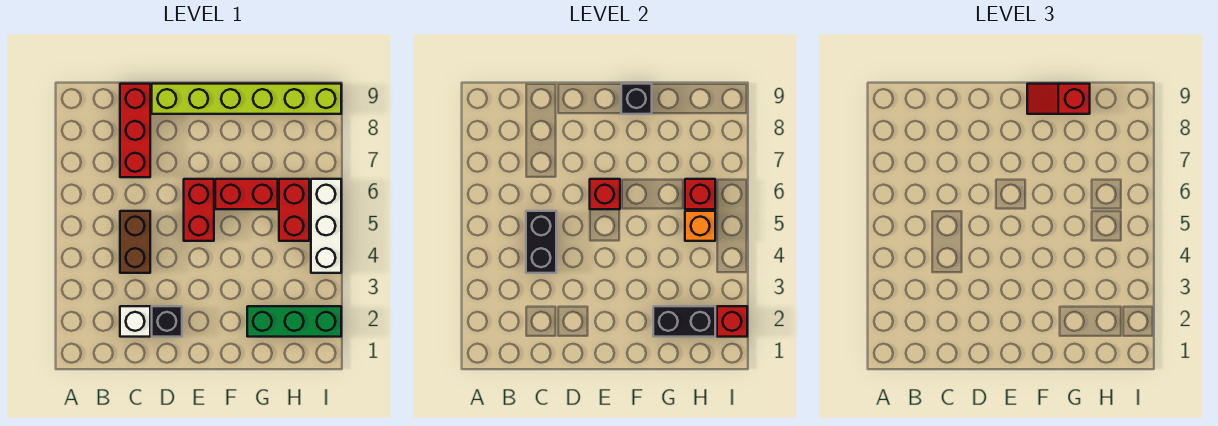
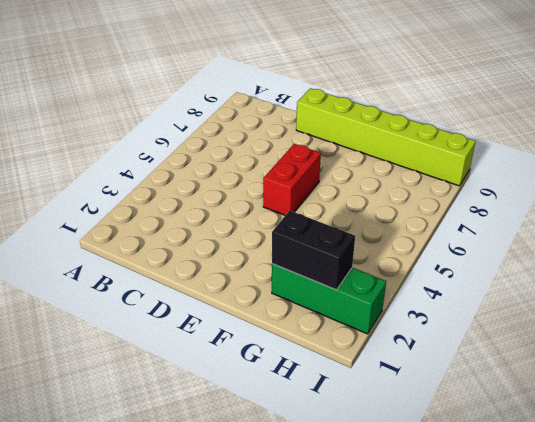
none -> white 1x1 brick [120,306,150,337]
none -> brown 1x2 brick [120,211,150,273]
none -> red 1x3 brick [120,84,150,177]

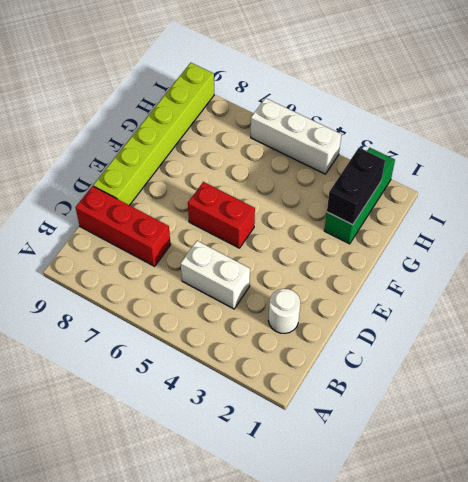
white 1x1 round brick [269,289,300,333] -> white 1x1 brick [120,306,150,337]
white 1x2 brick [181,241,250,309] -> brown 1x2 brick [120,211,150,273]
none -> black 1x1 brick [152,306,182,337]
none -> red 1x2 brick [215,179,278,209]
none -> red 1x2 brick [279,179,309,241]

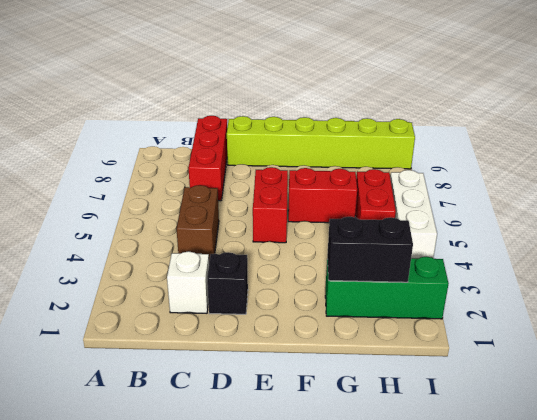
none -> black 1x2 brick [526,211,556,273]
none -> red 1x1 brick [590,179,620,209]
none -> black 1x1 brick [621,84,652,114]

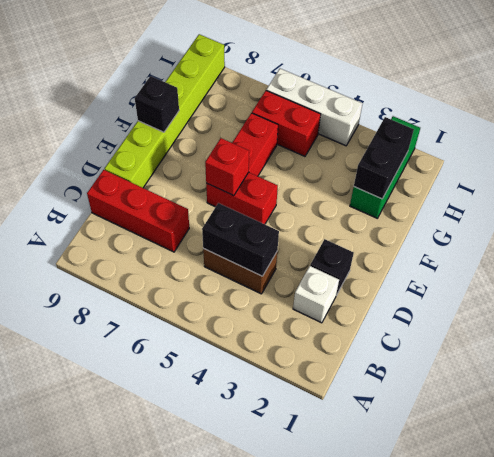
none -> orange 1x1 brick [685,211,715,241]
none -> red 1x1 brick [685,179,715,209]
none -> red 1x1 brick [717,306,747,337]

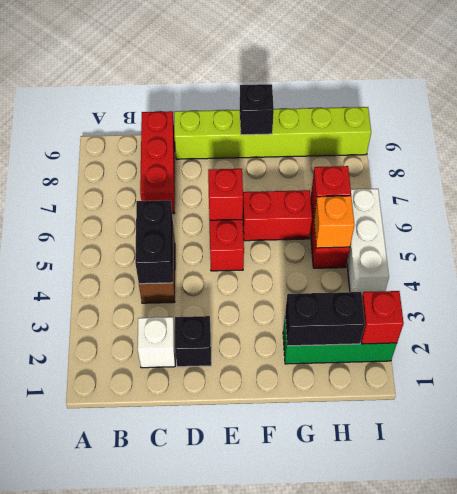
none -> red 1x2 slope [1027,84,1090,114]

